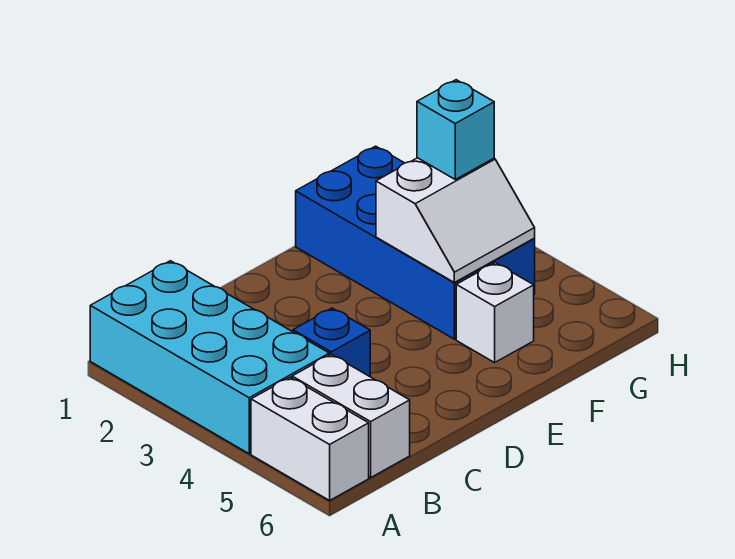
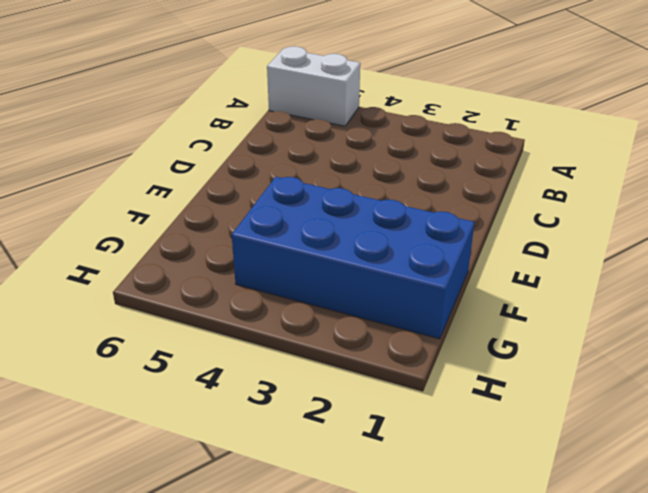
none -> cyan 2x4 brick [90,261,329,454]
none -> white 1x2 brick [292,354,410,478]

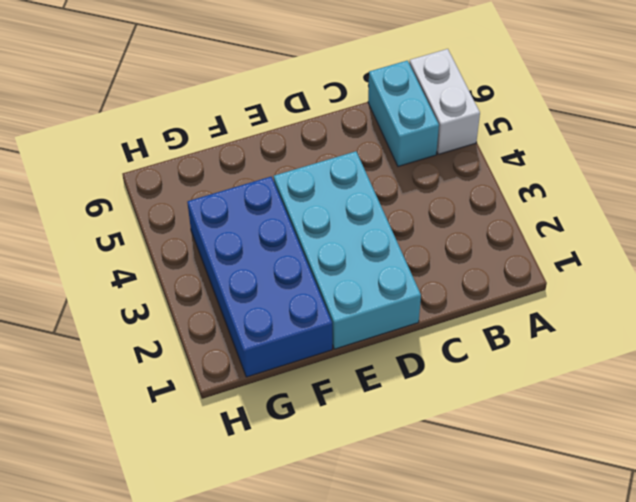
cyan 1x2 brick [368,61,439,166] -> white 1x2 brick [292,354,410,478]
cyan 2x4 brick [274,151,421,349] -> cyan 2x4 brick moved to [90,261,329,454]
none -> blue 1x1 brick [293,308,370,377]
none -> white 1x1 brick [456,263,534,362]

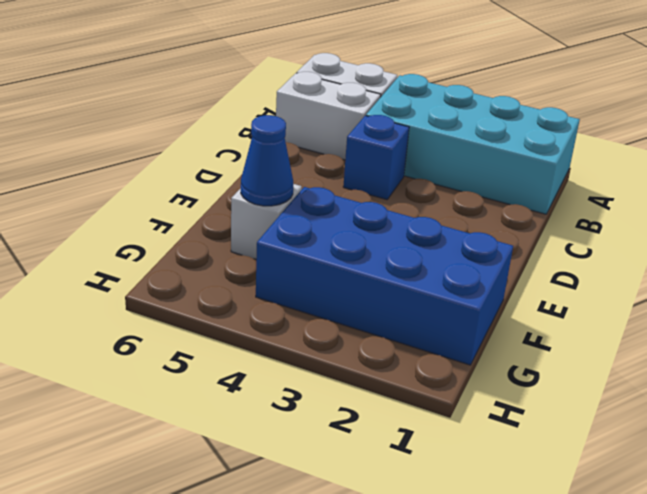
blue 1x1 cone [241,115,294,206] -> none
none -> white 2x2 slope [376,158,535,283]
none -> cyan 1x1 brick [417,80,494,179]

